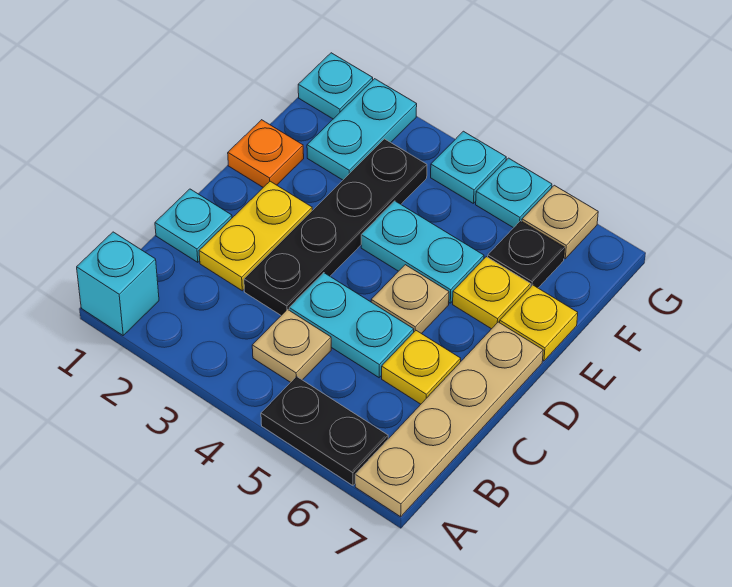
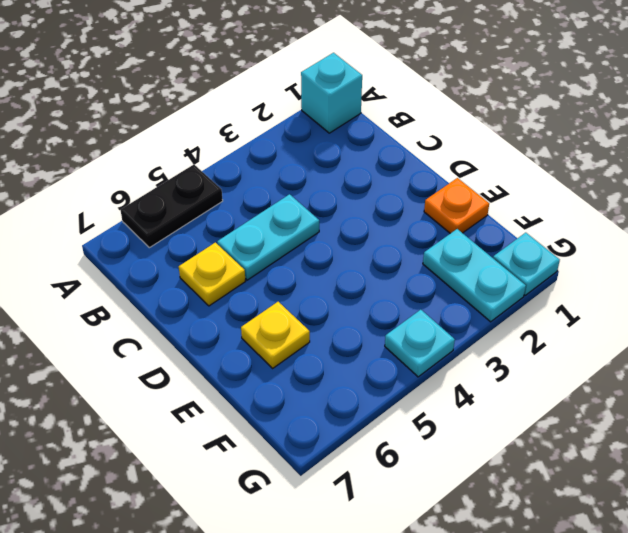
none -> tan 1x4 plate [355,322,543,517]
none -> tan 1x1 plate [252,310,331,382]
none -> cyan 1x1 plate [155,189,232,262]

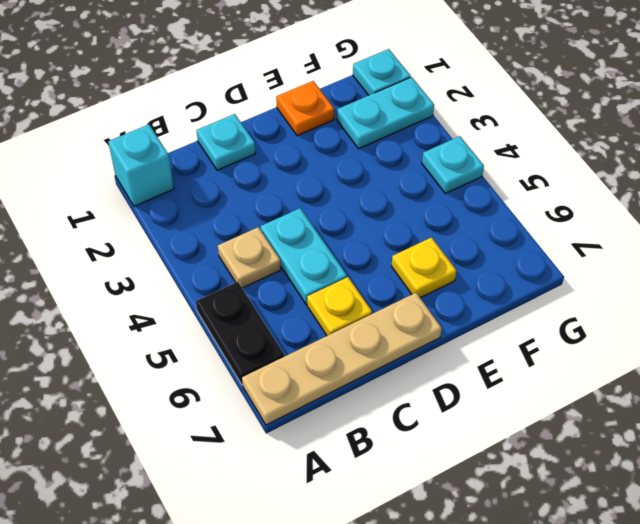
none -> yellow 1x2 plate [199,181,312,291]
none -> black 1x4 plate [244,139,427,315]
none -> tan 1x1 plate [371,265,449,334]

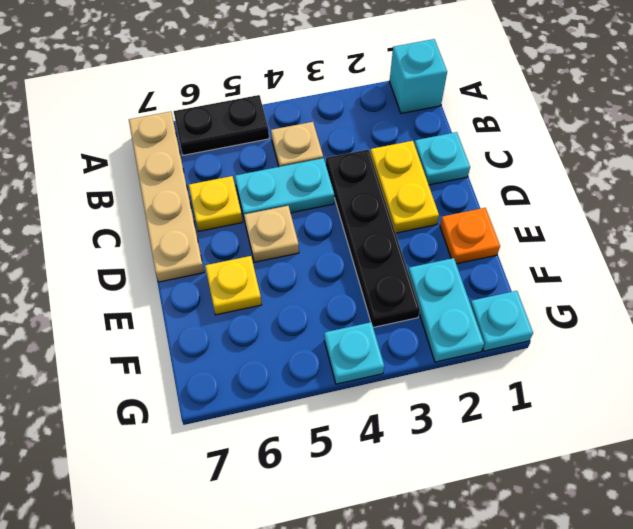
none -> cyan 1x2 plate [361,201,484,303]
none -> yellow 1x1 plate [500,285,578,361]
none -> black 1x1 plate [488,221,565,288]

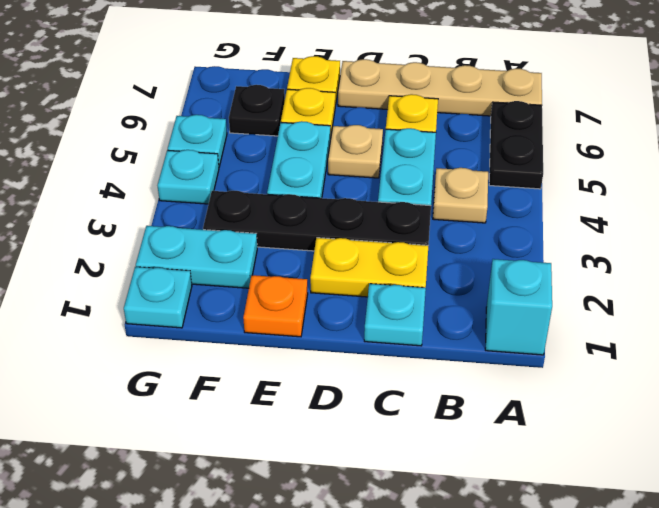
none -> tan 1x1 plate [522,185,598,259]

